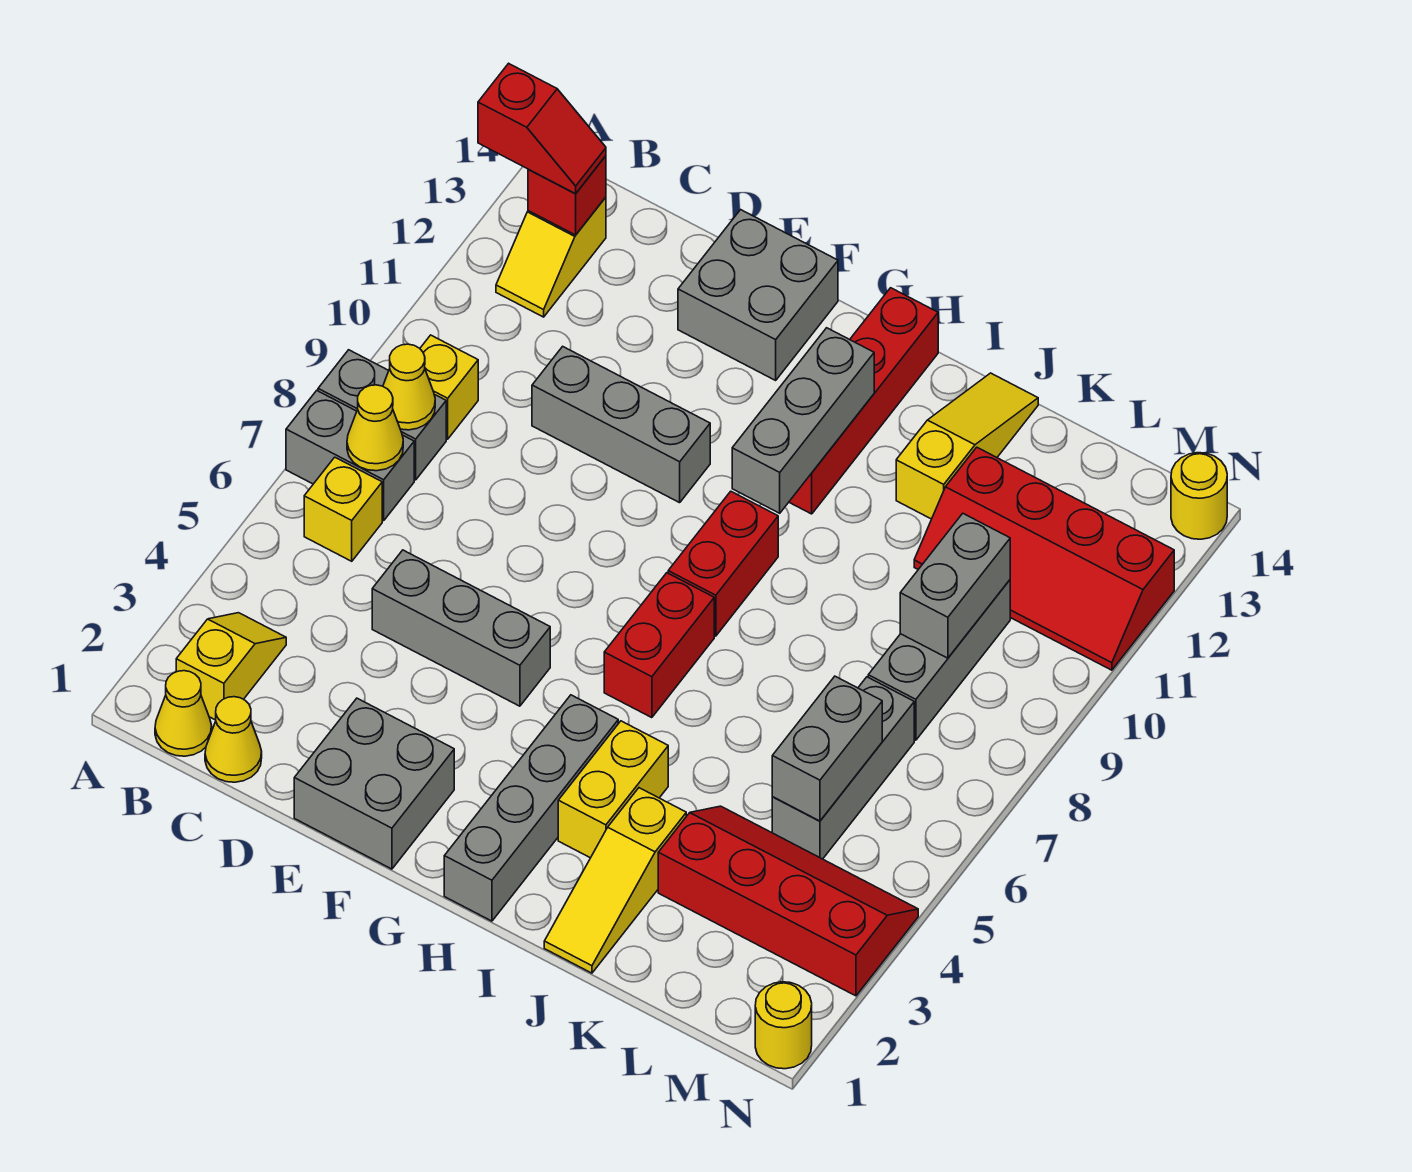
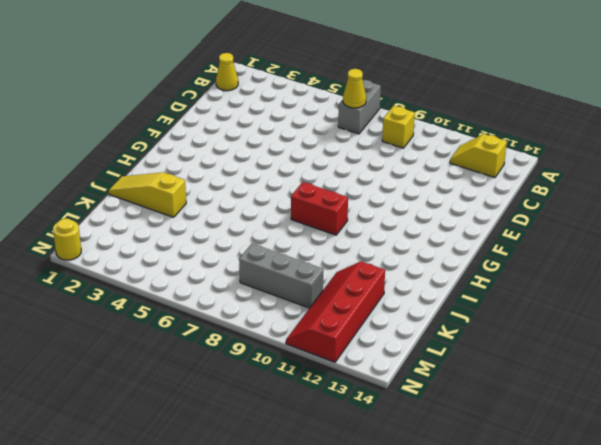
none -> grey 1x2 brick [318,350,446,480]
none -> yellow 1x2 slope [176,613,286,720]
none -> yellow 1x1 brick [304,457,382,561]
none -> yellow 1x1 cone [205,697,262,782]

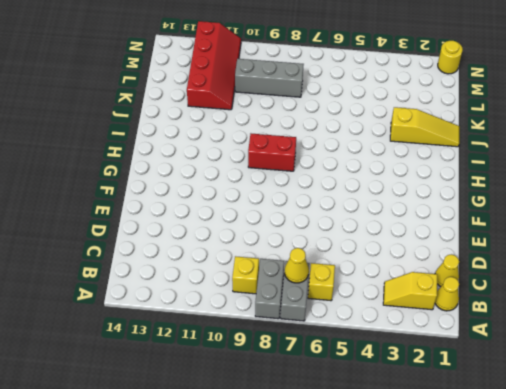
none -> yellow 1x2 slope [496,197,606,317]
none -> grey 1x3 brick [372,550,550,706]
none -> grey 1x3 brick [532,346,710,503]
none -> grey 2x2 brick [294,698,454,869]

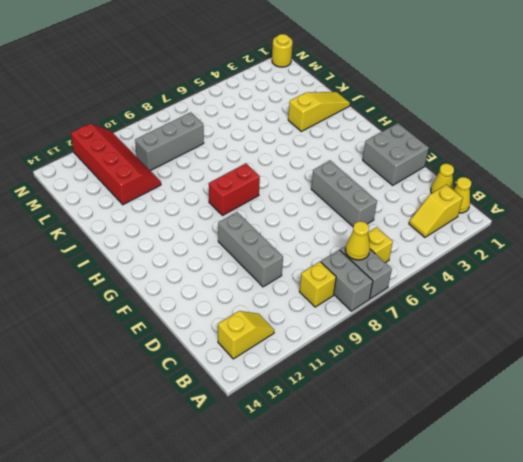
none -> grey 2x2 brick [678,210,838,380]
none -> grey 1x4 brick [444,695,618,921]
none -> red 1x2 brick [604,573,714,718]
none -> red 1x4 brick [789,288,938,514]

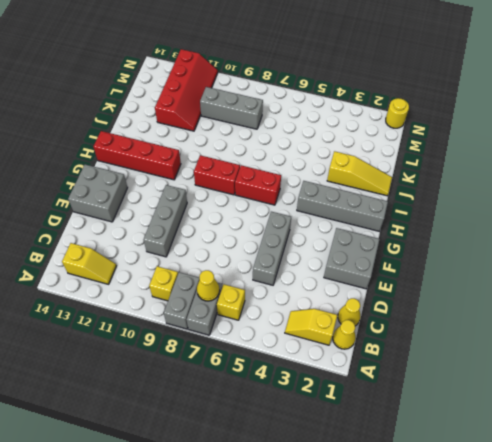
none -> yellow 1x2 brick [558,721,668,858]
none -> yellow 1x3 slope [896,373,1038,519]
none -> red 2x4 slope [658,806,918,996]
none -> grey 1x3 brick [772,677,914,859]

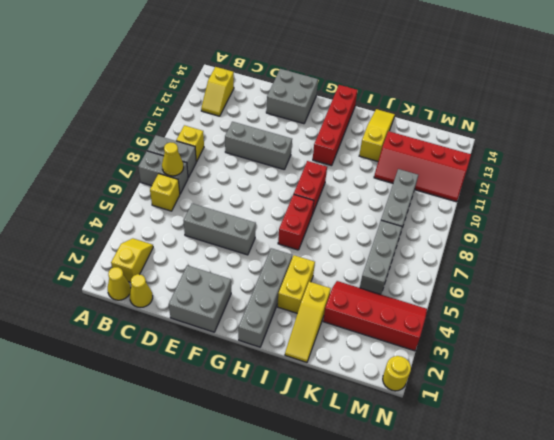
none -> yellow 1x1 round brick [1171,453,1227,539]
none -> yellow 1x1 cone [383,344,435,430]
none -> red 1x1 brick [528,156,606,235]
none -> grey 1x3 brick [732,328,874,513]

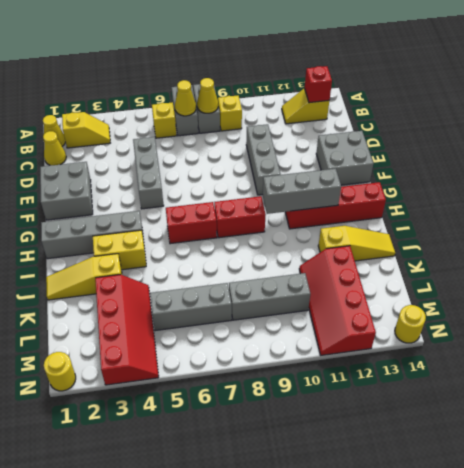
none -> grey 1x2 brick [772,676,882,821]
none -> grey 1x2 brick [900,514,1010,658]
none -> red 1x2 slope [478,63,606,194]

